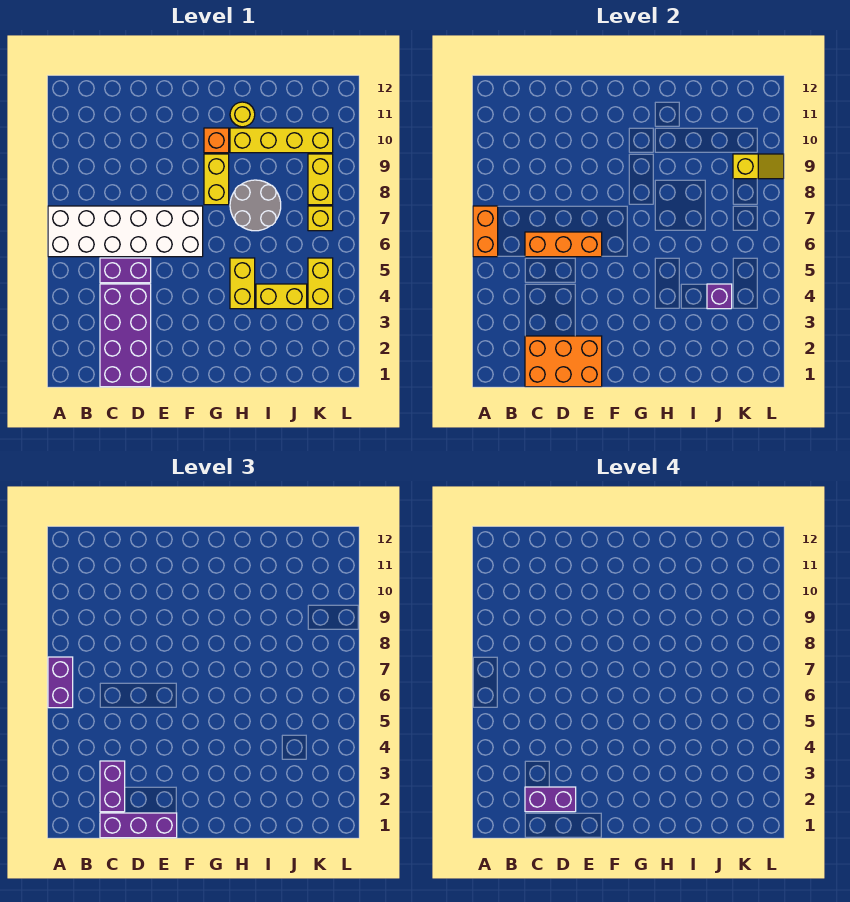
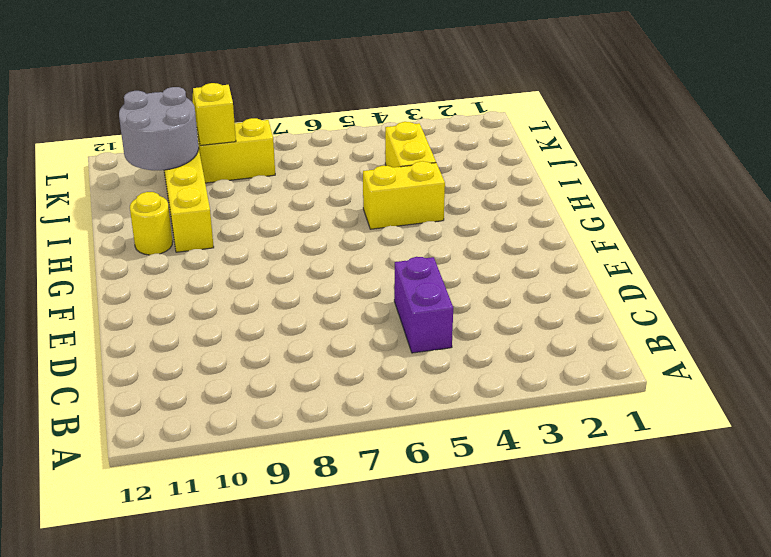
grey 2x2 round brick [119,87,199,170] -> grey 2x2 round brick moved to [230,180,281,231]
none -> white 2x6 brick [48,206,203,257]
none -> purple 2x4 brick [100,284,151,387]
none -> yellow 1x2 brick [204,154,229,205]

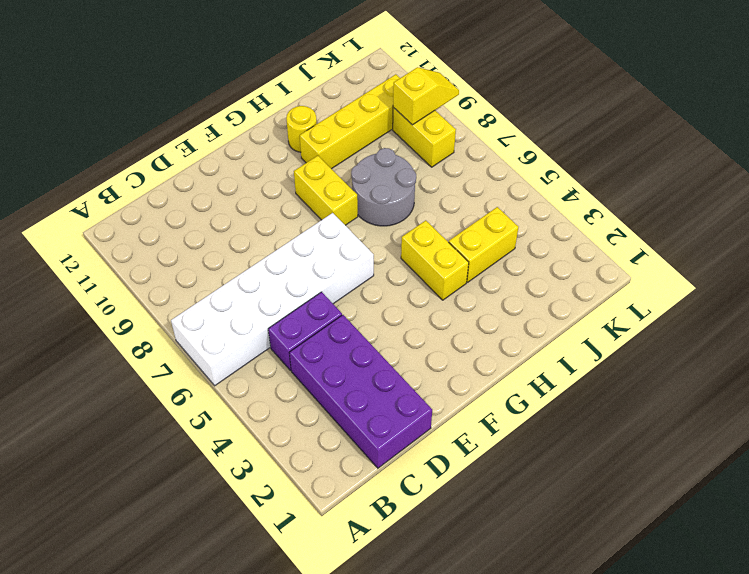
none -> orange 1x1 brick [204,128,229,153]
none -> yellow 1x2 brick [308,258,333,309]
none -> yellow 1x1 brick [308,206,333,231]

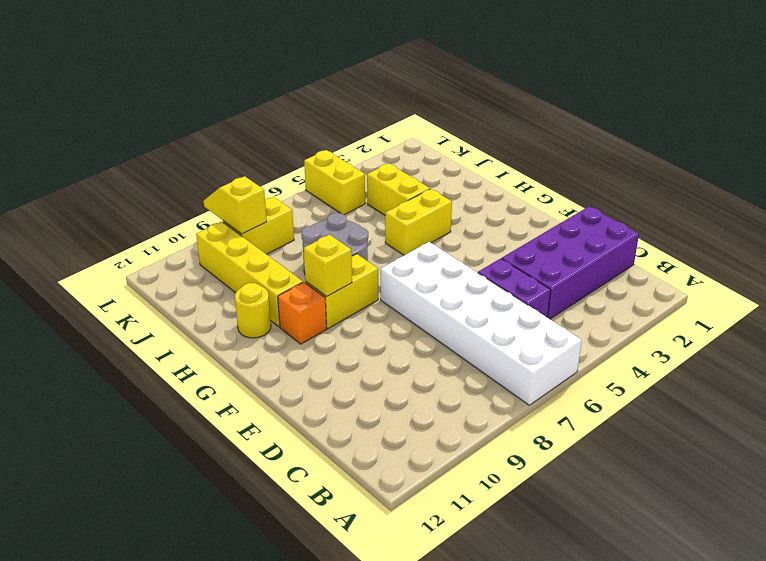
yellow 1x1 brick [304,235,352,297] -> yellow 1x1 brick moved to [308,206,333,231]
yellow 1x2 brick [304,150,365,215] -> yellow 1x2 brick turned to [308,258,333,309]
none -> orange 1x2 brick [473,206,498,257]
none -> orange 2x3 brick [525,336,602,387]
none -> orange 1x3 brick [525,232,602,257]

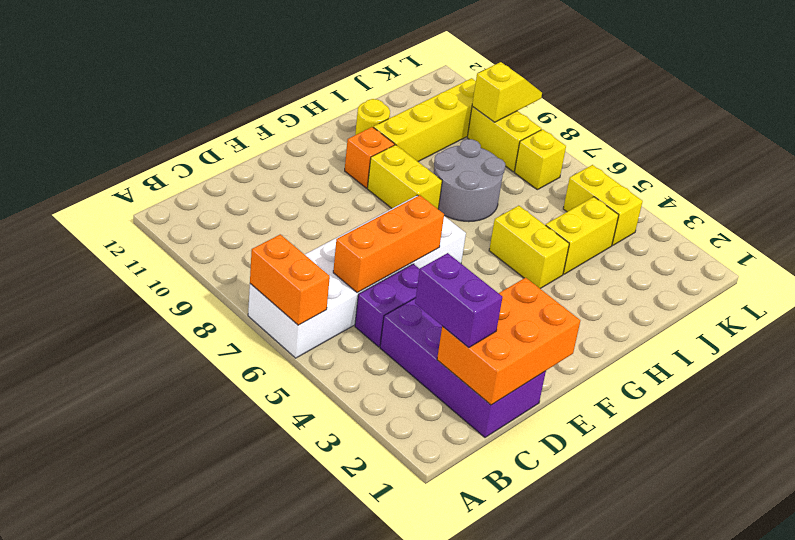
none -> purple 1x1 brick [707,284,732,309]
none -> purple 1x2 brick [48,657,73,708]
none -> purple 1x3 brick [100,813,177,838]

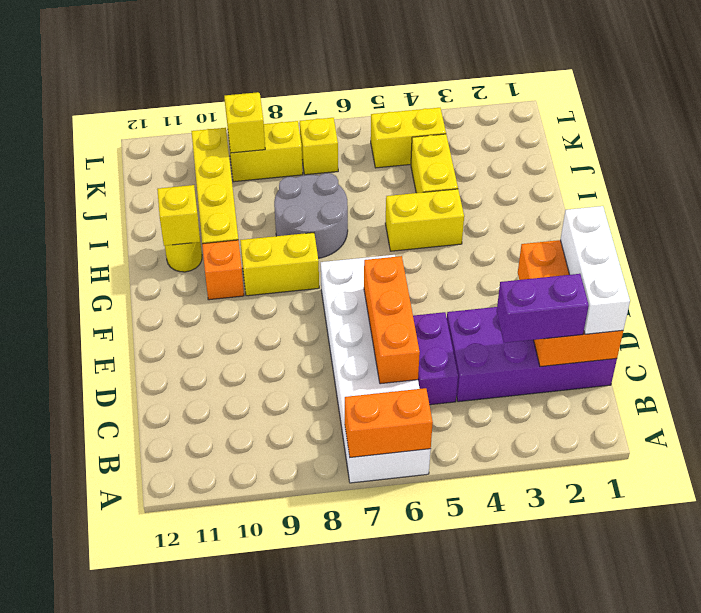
white 1x3 brick [561,206,630,334] -> purple 1x3 brick [100,813,177,838]
yellow 1x1 brick [157,185,200,246] -> none
none -> purple 1x1 brick [707,284,732,309]
none -> purple 1x2 brick [48,657,73,708]
none -> purple 1x2 brick [525,787,576,812]

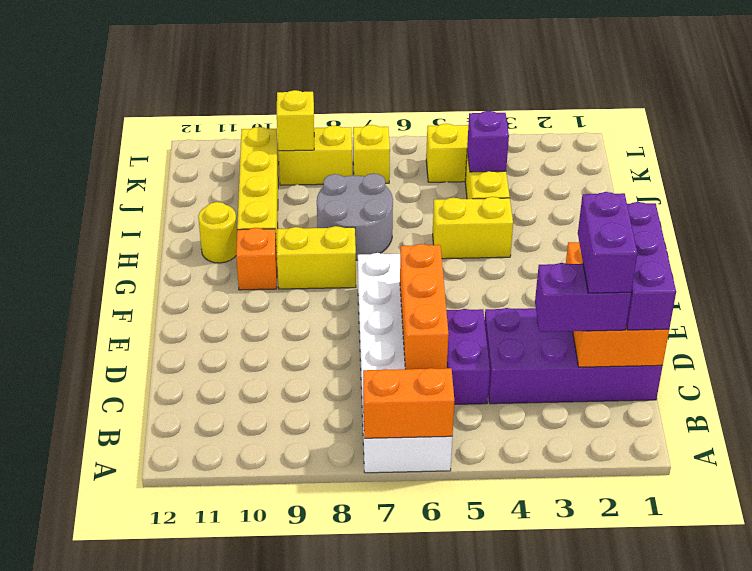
none -> purple 1x2 brick [48,657,73,708]

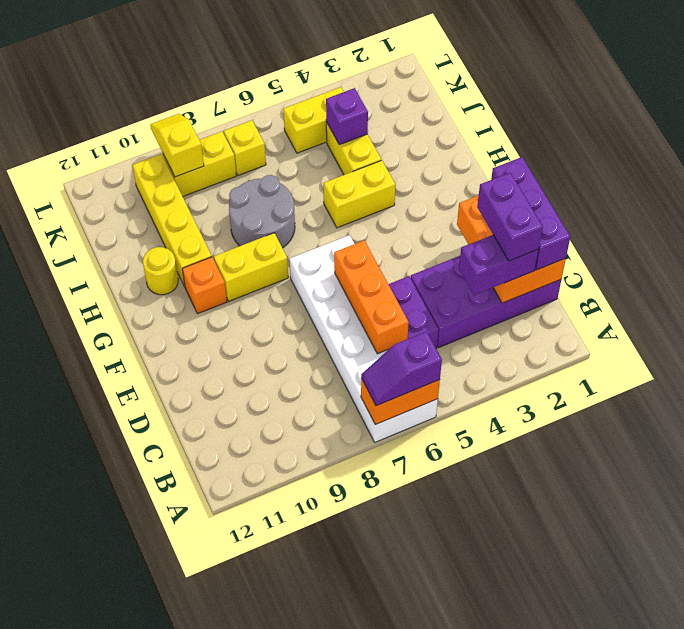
purple 1x2 slope [361,332,442,406] -> purple 1x2 brick [48,657,73,708]

